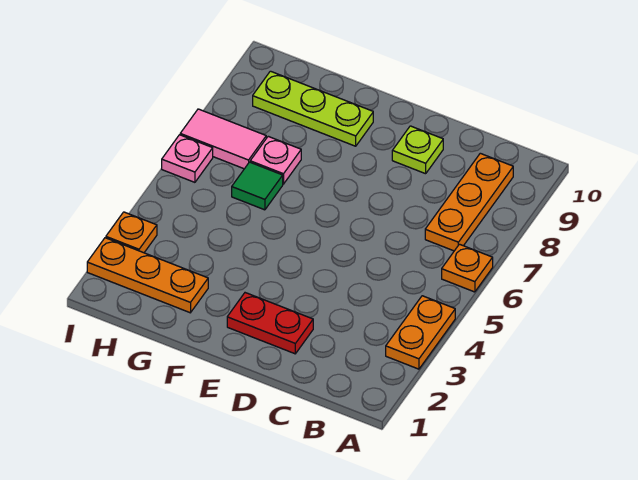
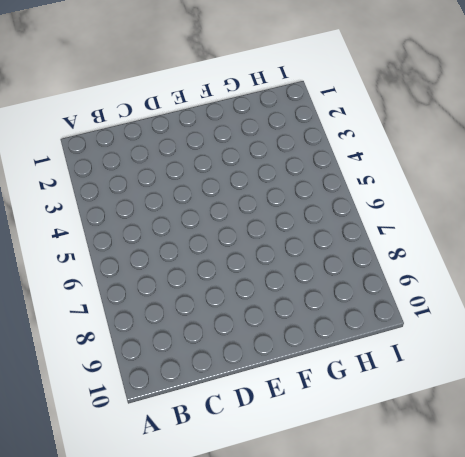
none -> orange 1x2 plate [386,296,455,369]
none -> orange 1x1 plate [442,244,493,292]
none -> orange 1x3 plate [425,153,513,251]

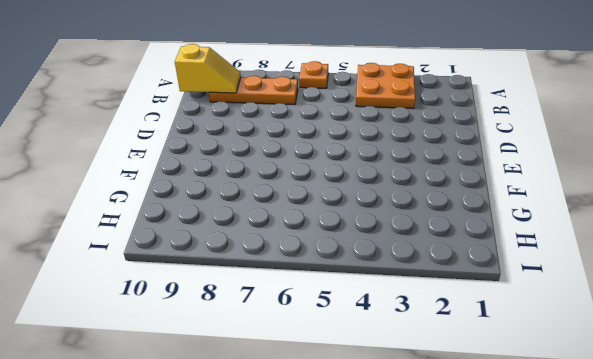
orange 2x2 plate [356,63,415,108] -> orange 1x2 plate [386,296,455,369]
yellow 1x2 slope [175,44,241,93] -> none
none -> red 1x2 plate [227,293,313,354]
none -> lime 1x1 plate [392,126,443,174]
none -> lime 1x3 plate [253,71,373,146]

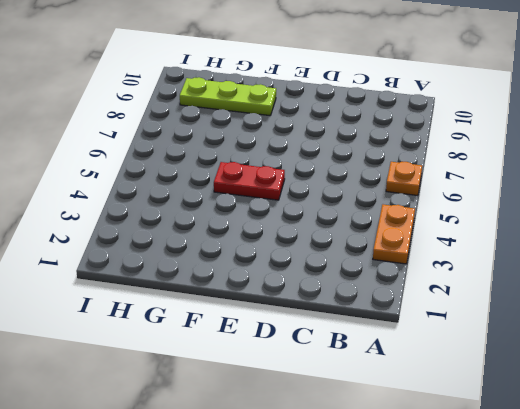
red 1x2 plate [214,162,285,200] -> red 1x2 plate moved to [227,293,313,354]
none -> orange 1x3 plate [425,153,513,251]
none -> lime 1x1 plate [392,126,443,174]
none -> orange 1x3 plate [87,238,208,313]

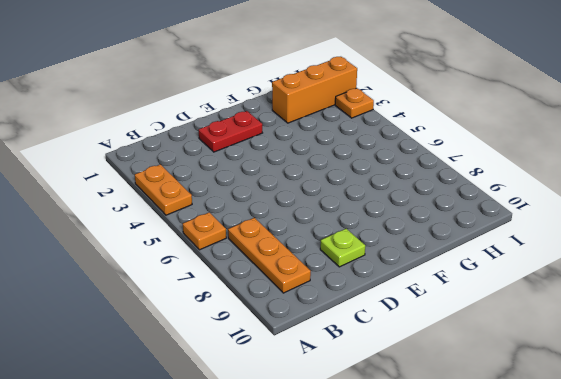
orange 1x3 brick [272,57,357,123] -> orange 1x3 plate [87,238,208,313]
none -> lime 1x3 plate [253,71,373,146]
none -> green 1x1 tile [232,162,283,210]
none -> pink 1x1 plate [250,136,301,184]

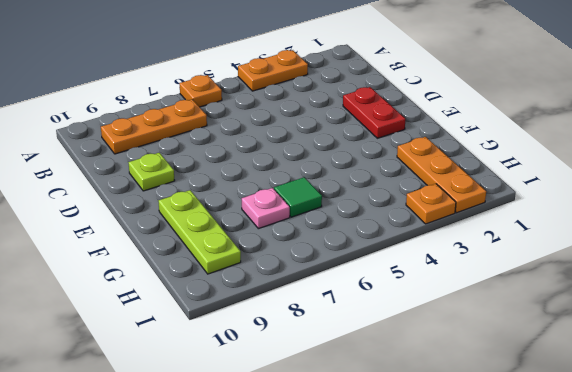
none -> pink 1x2 tile [180,109,266,169]
none -> pink 1x1 plate [162,135,213,182]

